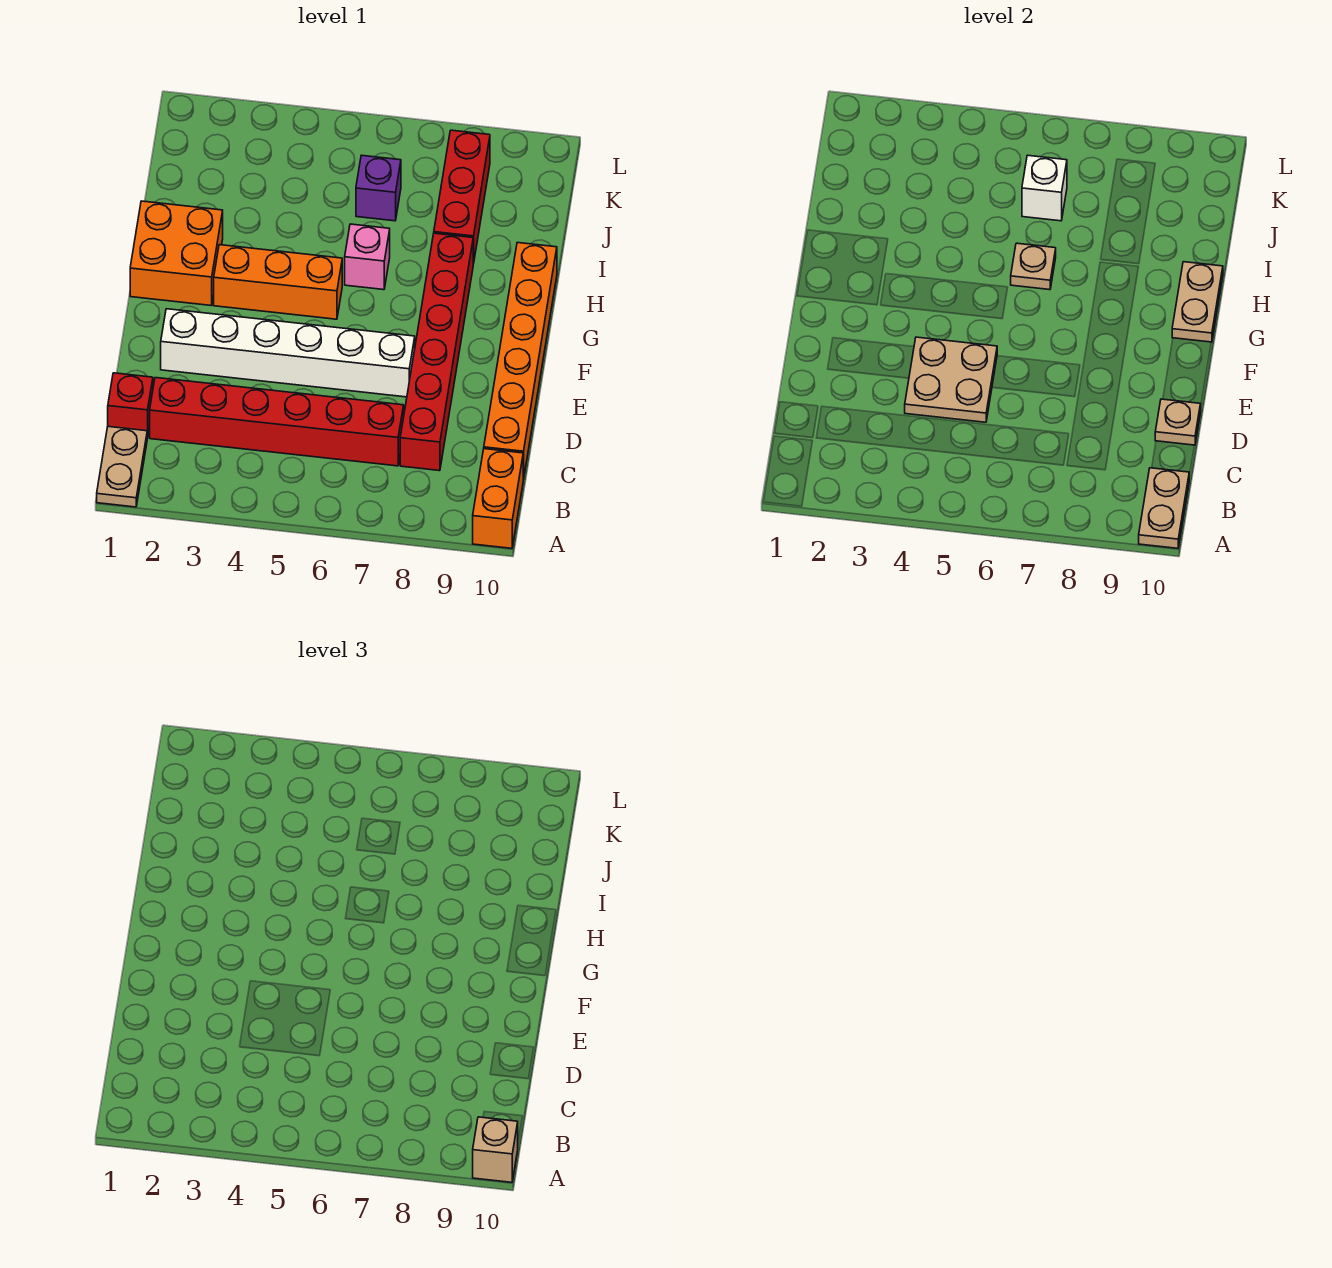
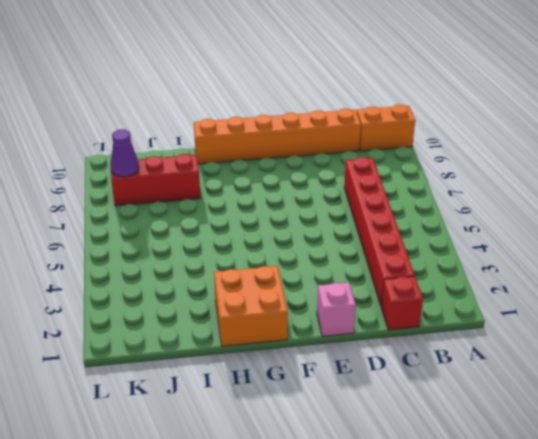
pink 1x1 brick [317,283,356,336] -> pink 1x1 brick moved to [345,224,390,290]
purple 1x1 cone [110,129,139,177] -> none
none -> tan 1x2 plate [97,427,147,507]
none -> red 1x6 brick [400,233,473,471]
none -> white 1x6 brick [161,309,415,397]

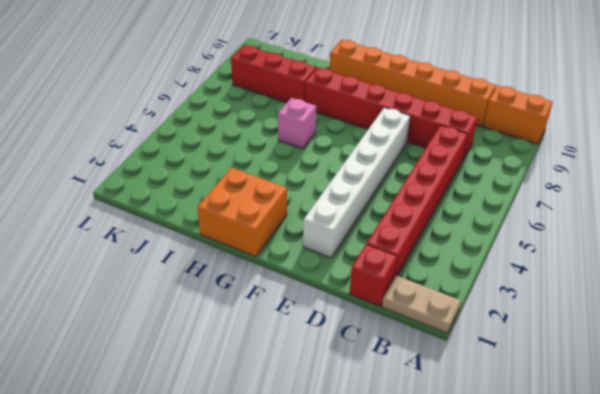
none -> orange 1x3 brick [214,245,342,319]
none -> purple 1x1 brick [356,155,401,221]
none -> tan 1x2 plate [1139,468,1189,548]

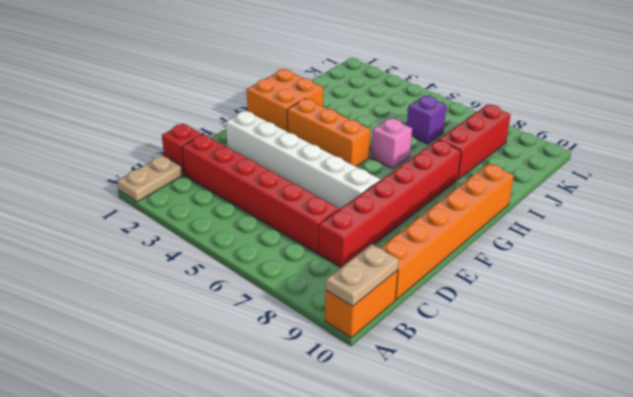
none -> tan 2x2 plate [905,337,997,422]
none -> tan 1x1 plate [1155,399,1201,445]
none -> tan 1x2 plate [1172,262,1223,342]

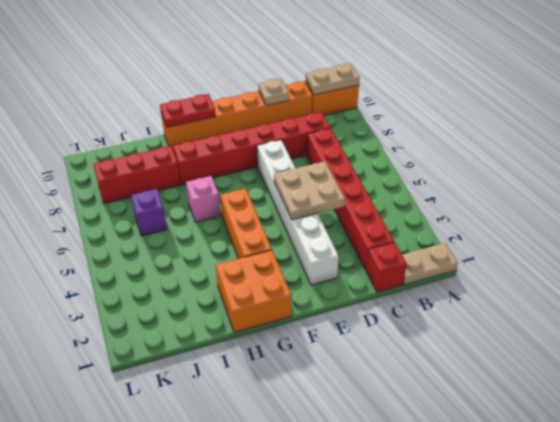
red 1x2 plate [160,94,216,127] -> tan 1x2 plate [1172,262,1223,342]
none -> tan 1x1 plate [1011,243,1056,290]
none -> white 1x1 brick [1022,155,1067,221]
none -> tan 1x1 brick [473,1117,518,1182]

